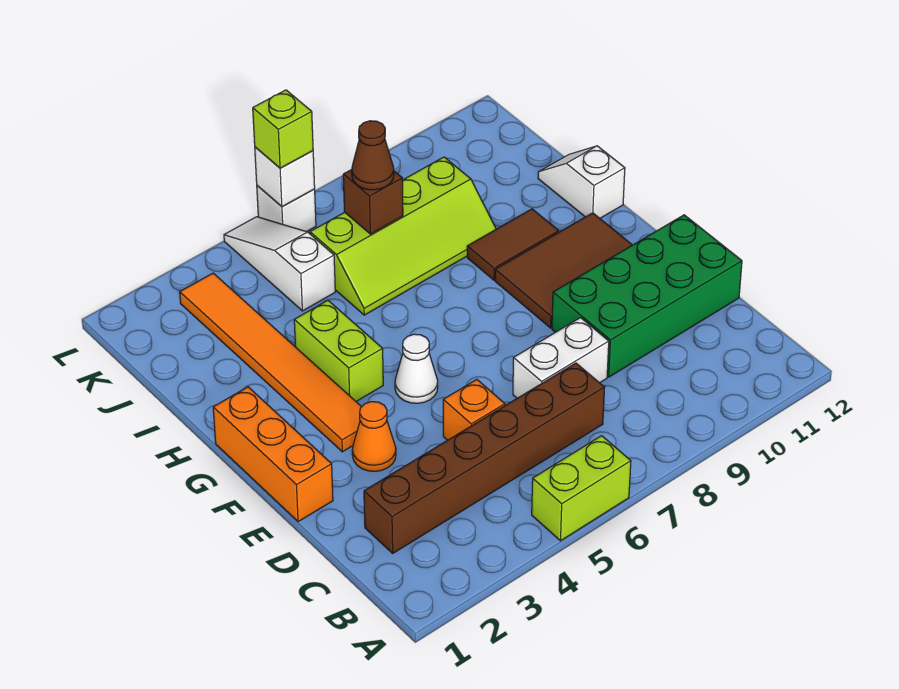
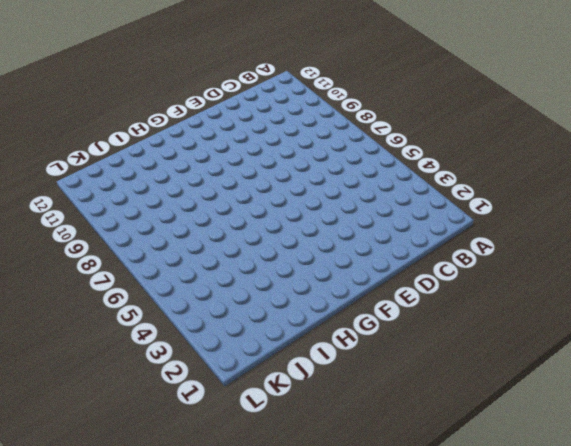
none -> lime 1x2 brick [532,436,631,541]
none -> brown 1x6 brick [364,363,605,553]
none -> orange 1x1 brick [443,380,505,440]

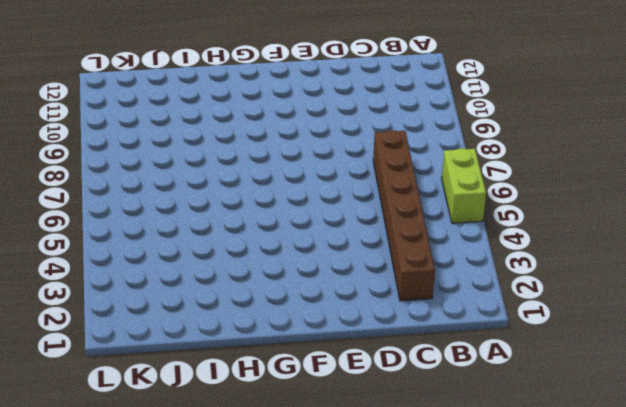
none -> orange 1x1 brick [443,380,505,440]
none -> white 1x2 brick [513,318,609,398]
none -> green 2x4 brick [552,215,742,377]

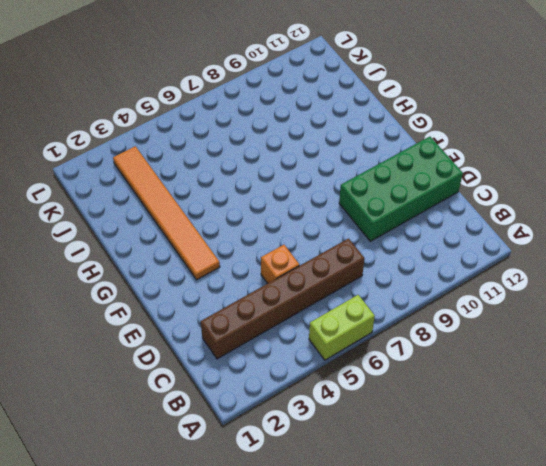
none -> white 1x2 brick [513,318,609,398]
none -> orange 1x3 brick [213,387,333,522]
none -> orange 1x1 cone [352,402,396,471]

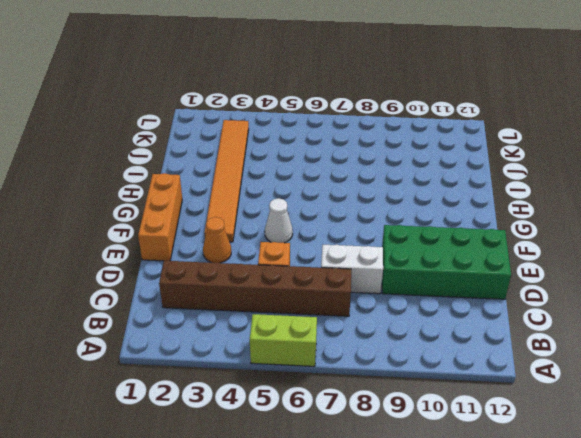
none -> brown 2x3 tile [495,213,632,328]
none -> lime 1x2 brick [294,300,383,401]
none -> brown 1x2 tile [467,209,559,280]

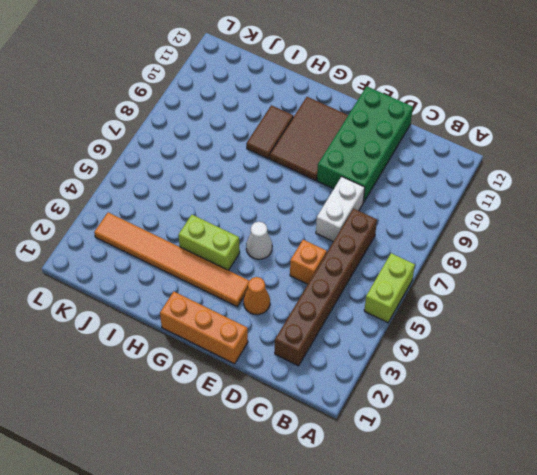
none -> white 1x2 slope [538,146,625,218]
none -> lime 2x4 slope [310,157,496,315]
none -> white 1x3 slope [224,217,335,311]

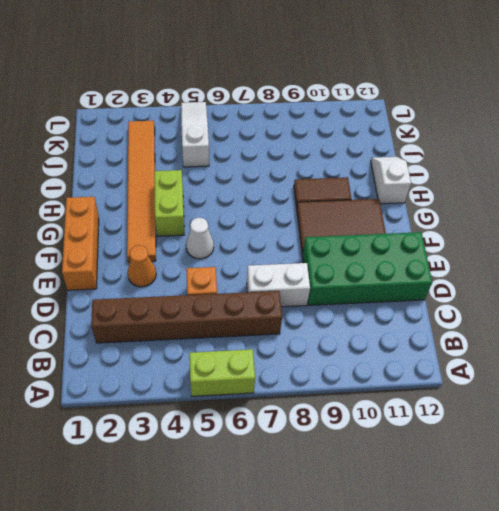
none -> lime 2x4 slope [310,157,496,315]
none -> white 1x1 brick [257,186,316,232]
none -> brown 1x1 brick [343,169,403,234]

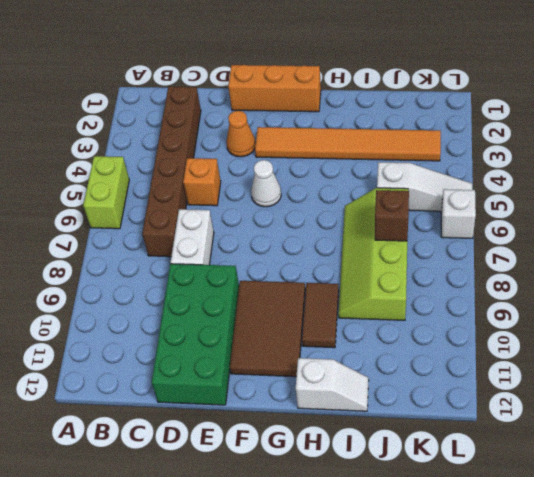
none -> lime 1x2 brick [294,300,383,401]
none -> white 1x1 brick [255,147,315,206]
none -> brown 1x1 cone [352,121,394,190]

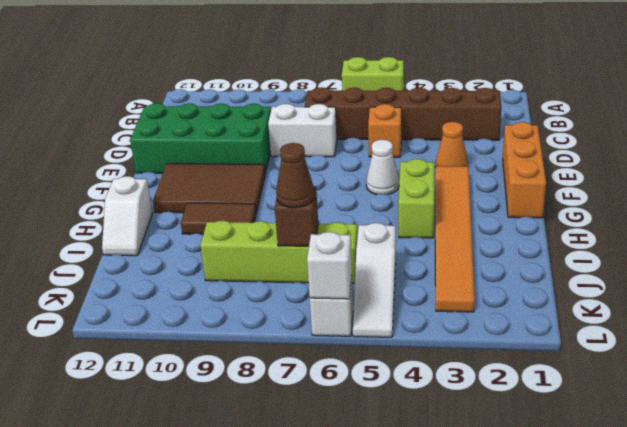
none -> lime 1x1 brick [253,90,313,168]

